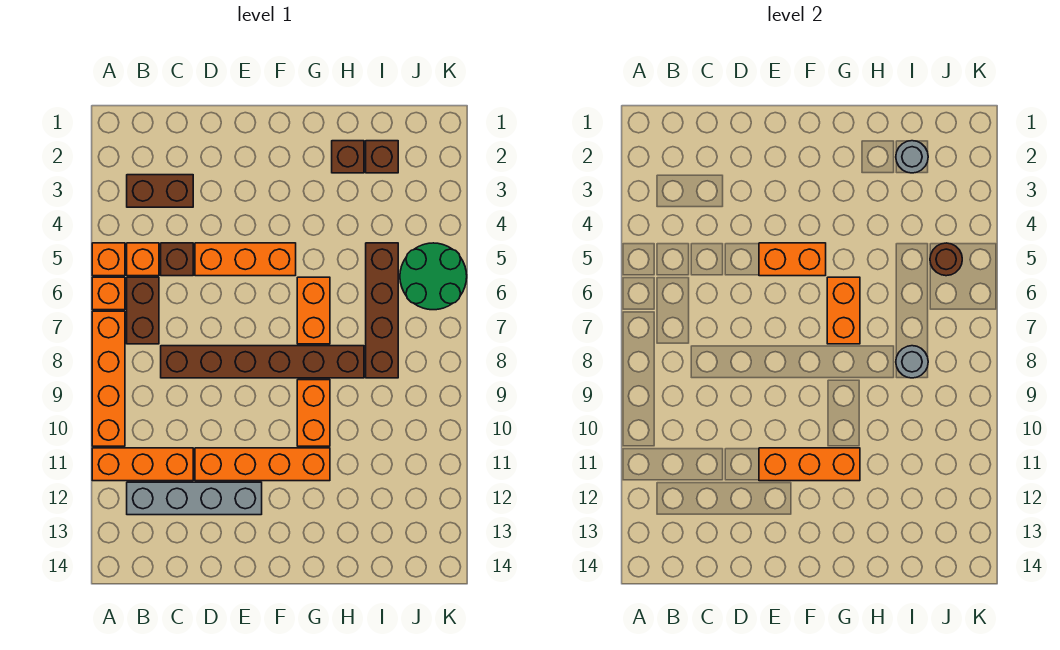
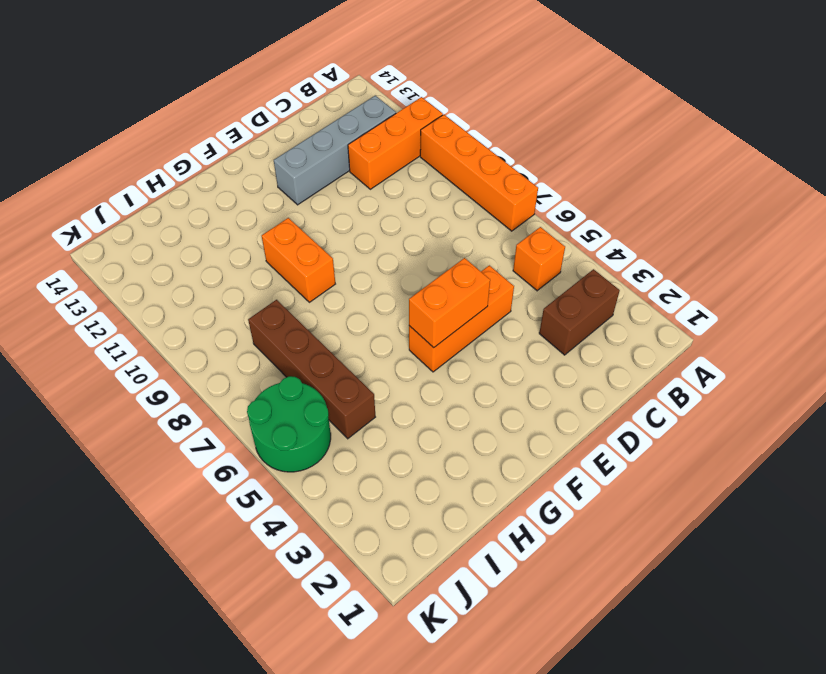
none -> orange 1x1 brick [92,243,125,276]
none -> orange 1x1 brick [92,277,125,310]
none -> brown 1x2 brick [127,277,159,344]

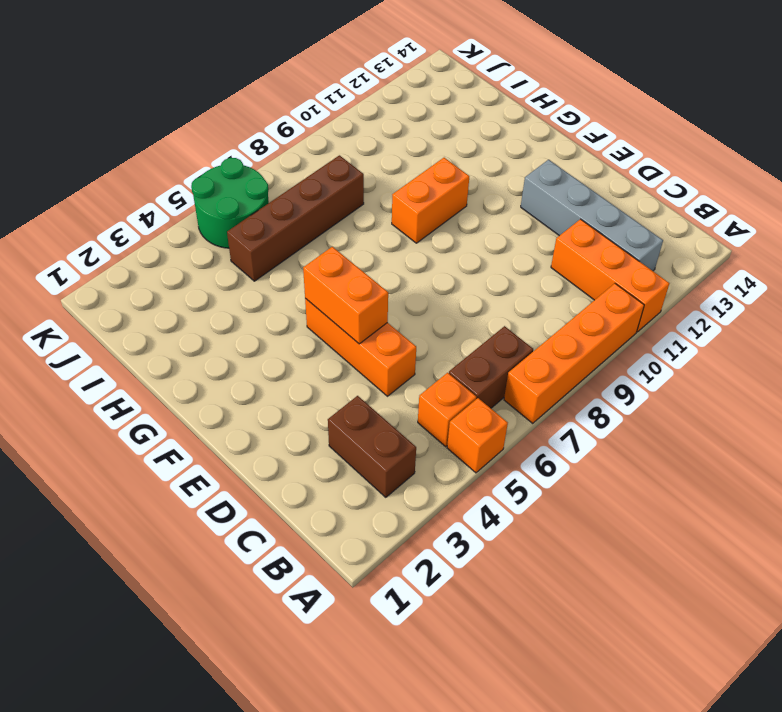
none -> orange 1x1 brick [92,277,125,310]
none -> brown 1x1 brick [161,243,193,276]
none -> brown 1x6 brick [161,346,364,378]

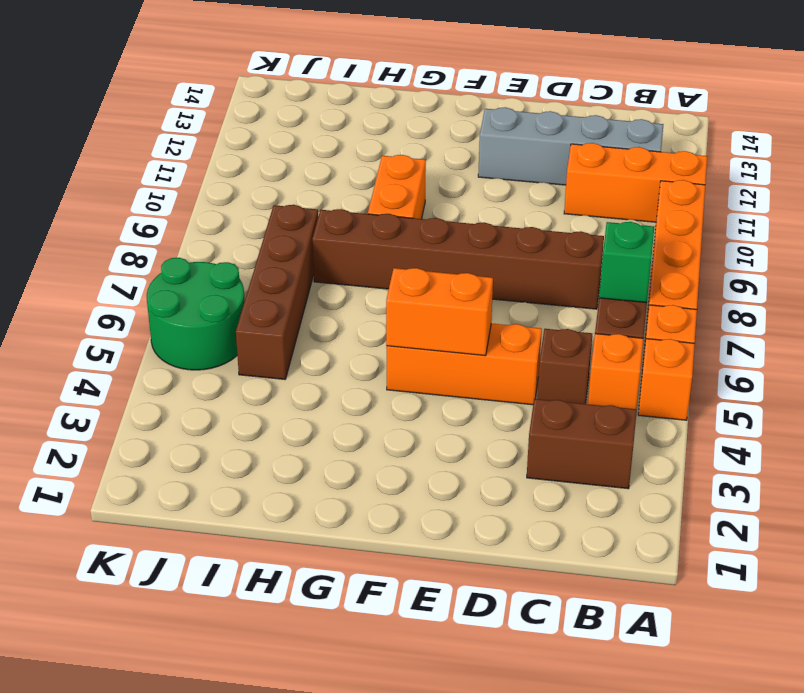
green 1x1 brick [599,222,654,303] -> none
none -> orange 1x4 brick [195,448,330,481]
none -> orange 1x2 brick [297,277,330,344]
none -> brown 1x1 brick [332,141,364,173]

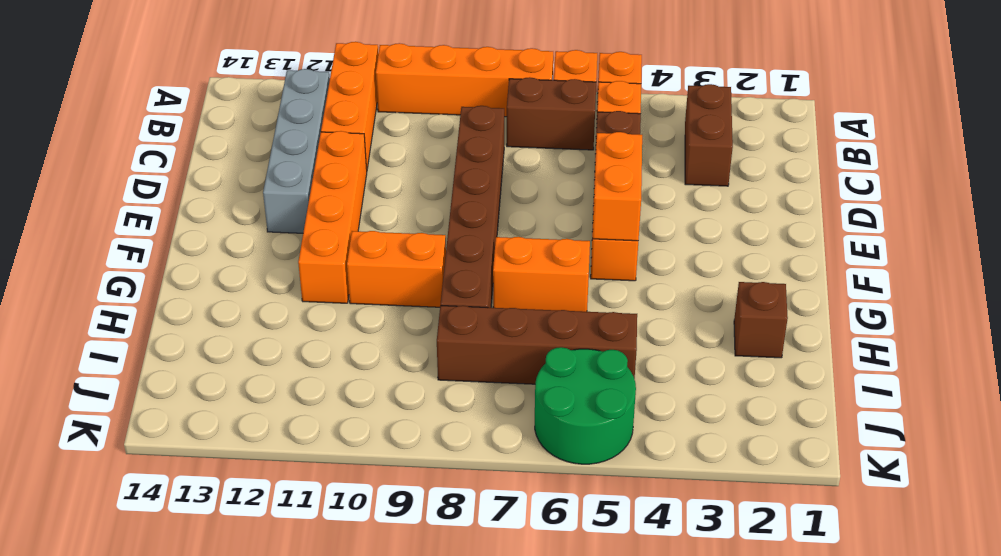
none -> brown 1x1 brick [366,141,398,173]
none -> orange 1x3 brick [759,448,860,481]
none -> orange 1x2 brick [827,277,860,344]

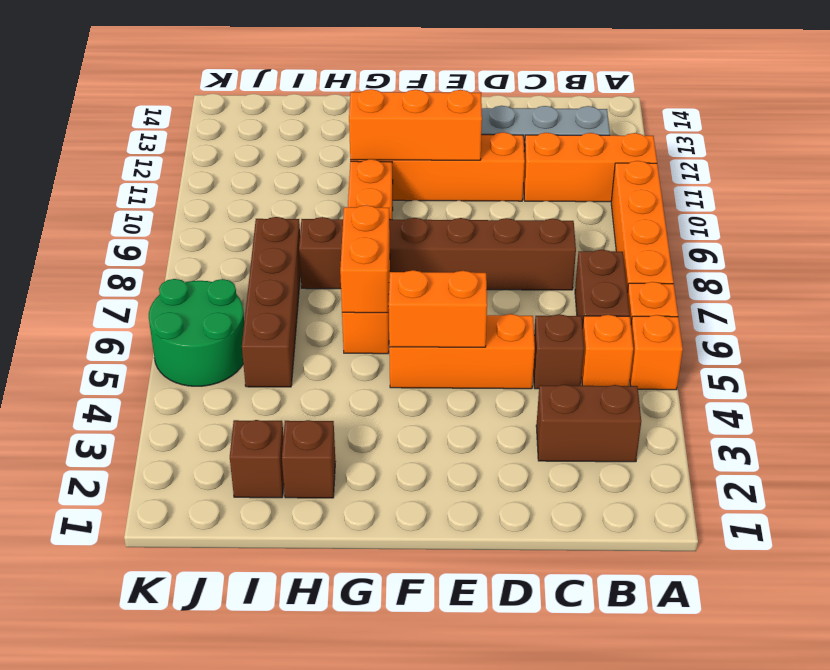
none -> grey 1x1 round brick [896,141,928,173]
none -> grey 1x1 round brick [896,346,928,378]
none -> brown 1x1 round brick [930,243,962,276]

